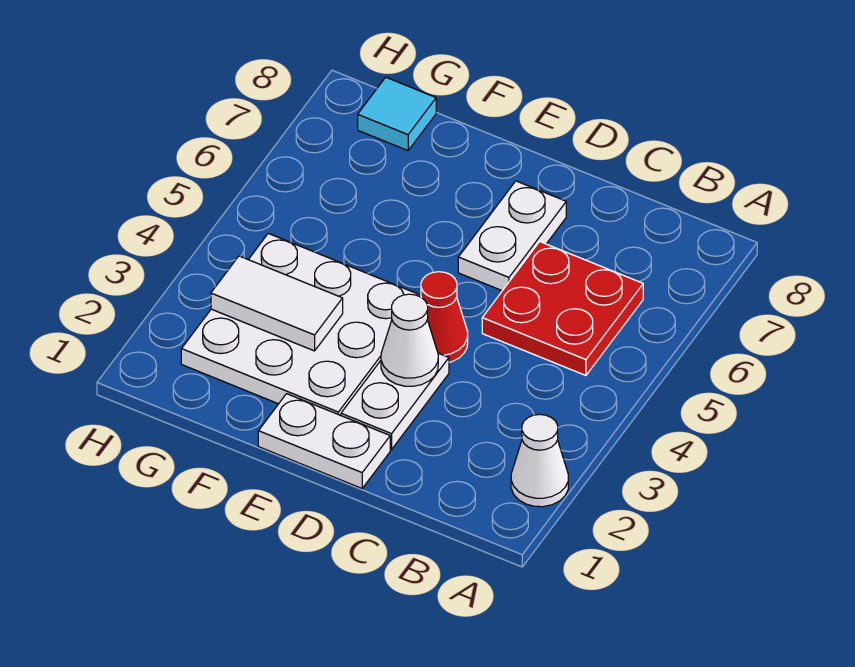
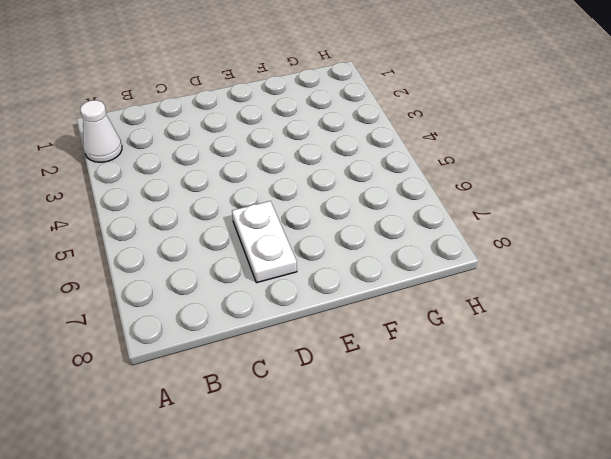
none -> red 2x2 plate [482,242,643,375]
none -> white 1x2 plate [258,394,390,488]

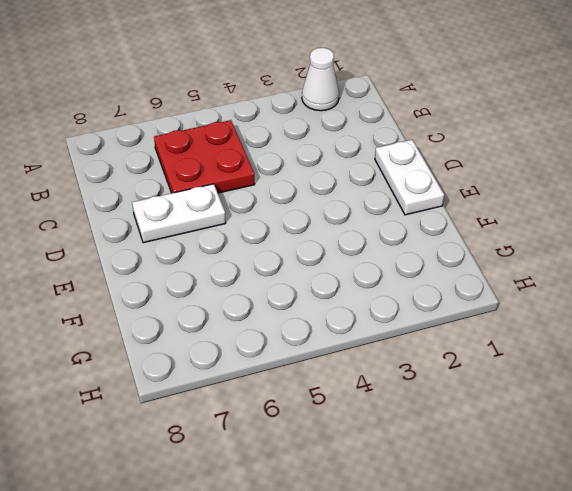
none -> white 1x2 plate [341,353,449,450]
none -> red 1x1 cone [421,272,468,362]

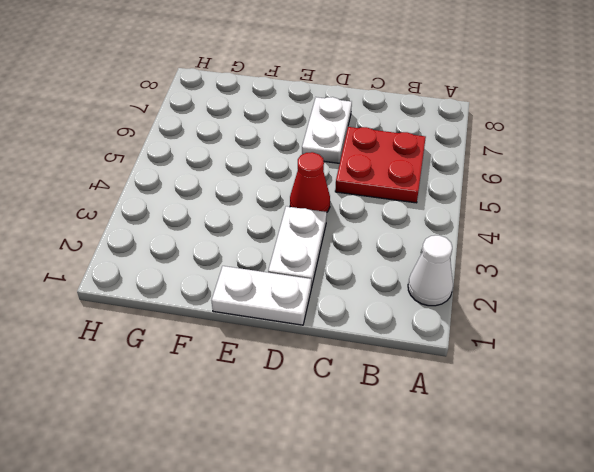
none -> white 3x3 plate [181,233,421,415]
none -> cyan 1x1 tile [358,77,436,151]

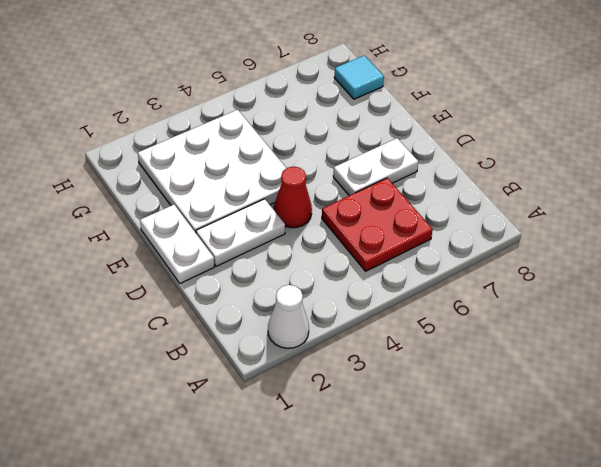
none -> white 1x1 cone [381,294,438,386]
none -> white 1x2 tile [211,256,343,351]

